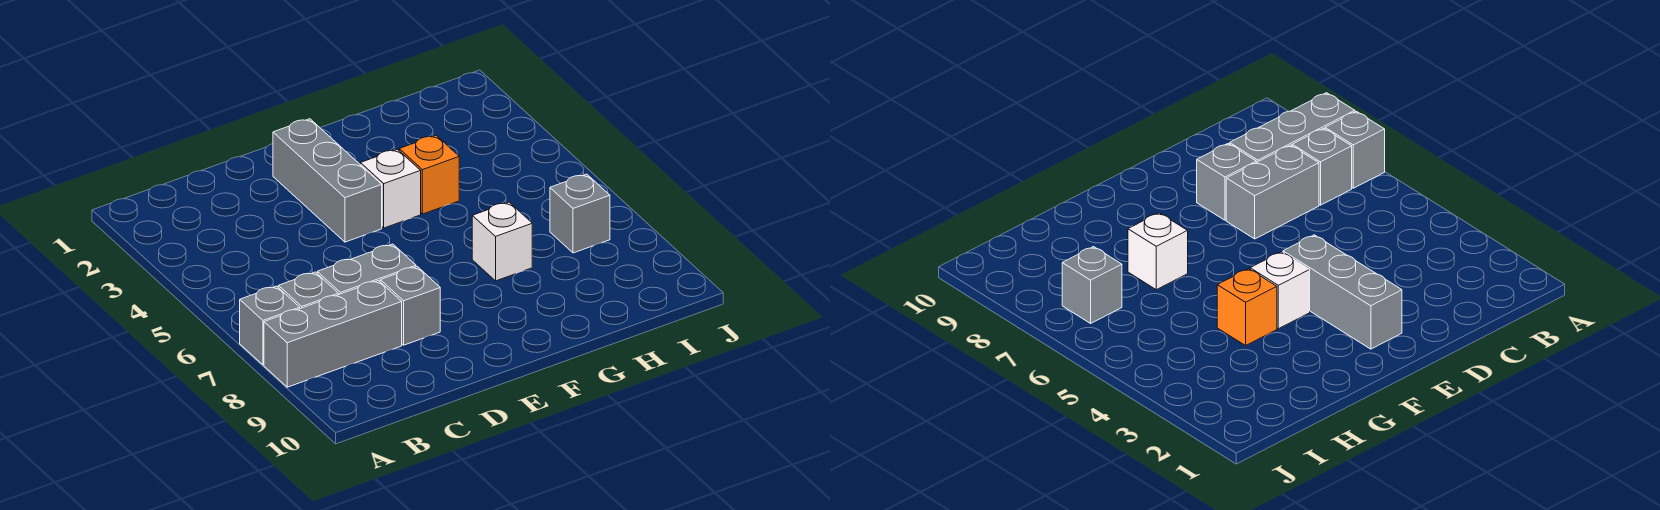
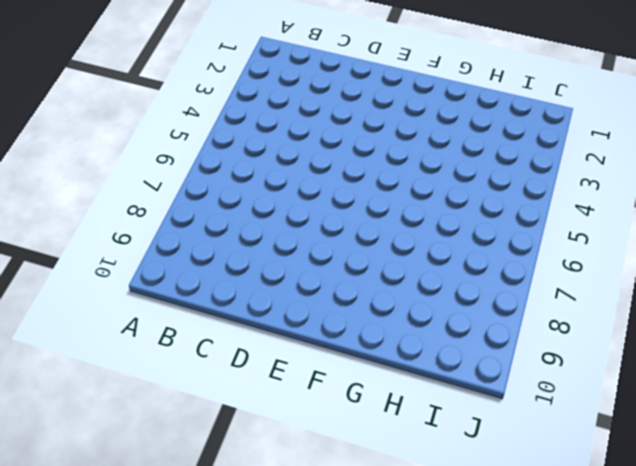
none -> grey 1x1 brick [240,286,300,365]
none -> grey 1x3 brick [264,280,402,387]

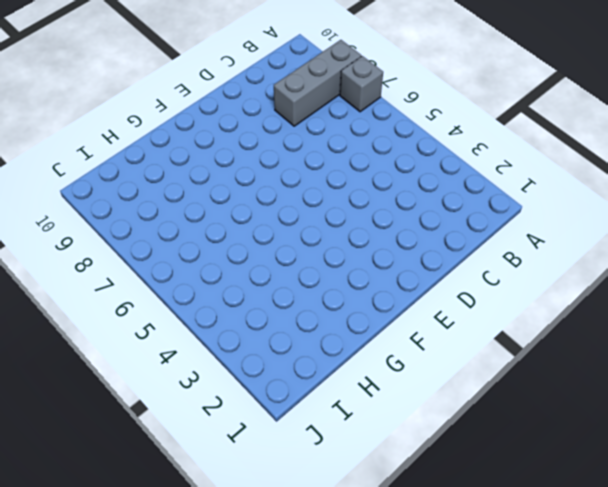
none -> grey 1x1 brick [278,272,339,308]
none -> grey 1x2 brick [317,244,416,294]

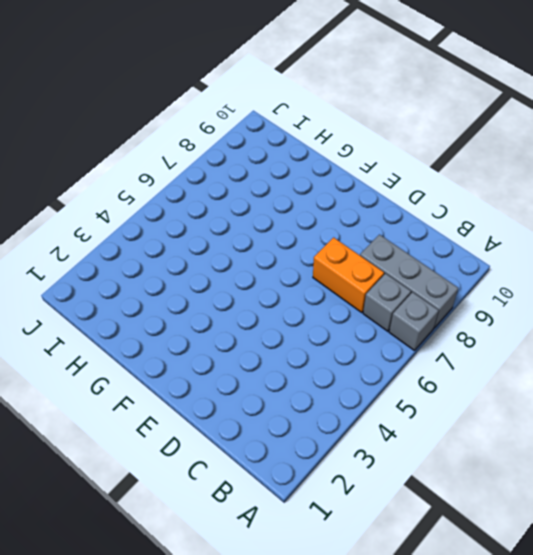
orange 1x2 brick [313,237,384,313] -> grey 1x2 brick [317,244,416,294]
none -> grey 1x1 brick [380,267,440,345]
none -> grey 1x3 brick [273,119,382,242]

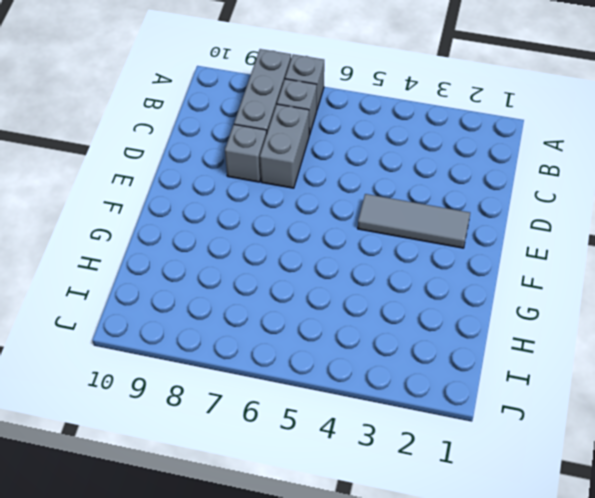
grey 1x3 tile [358,194,470,248] -> grey 1x3 brick [273,119,382,242]
none -> white 1x1 brick [360,149,421,228]
none -> orange 1x1 brick [399,135,459,214]

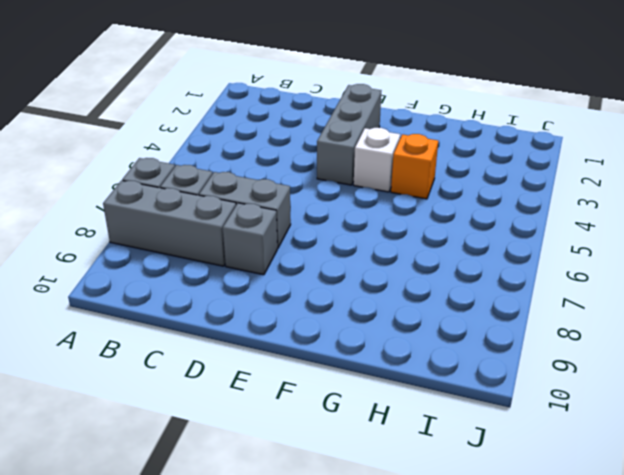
none -> white 1x1 brick [472,202,532,281]
none -> grey 1x1 brick [550,174,610,253]

